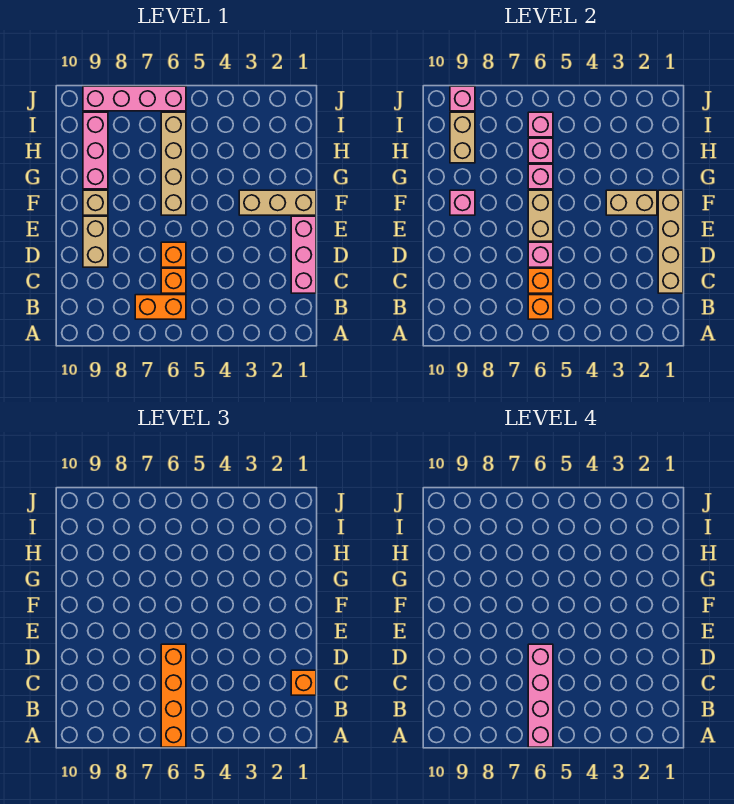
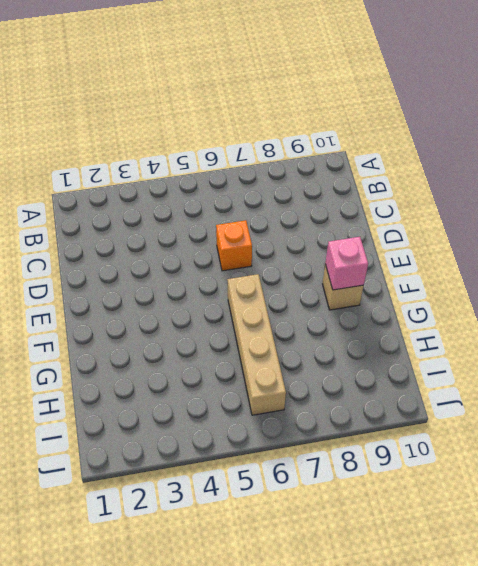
none -> orange 1x2 brick [135,295,186,319]
none -> pink 1x3 brick [291,216,316,293]
none -> orange 1x1 brick [161,268,186,293]

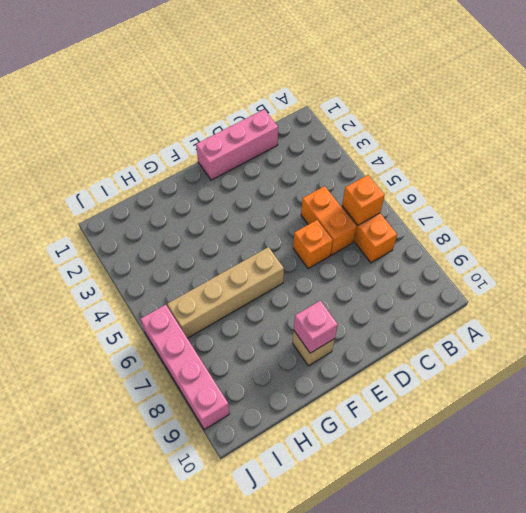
orange 1x2 brick [301,186,357,255] -> orange 1x1 brick [161,268,186,293]
none -> tan 1x2 brick [83,216,108,267]
none -> tan 1x3 brick [239,190,316,215]
none -> pink 1x3 brick [83,112,108,189]

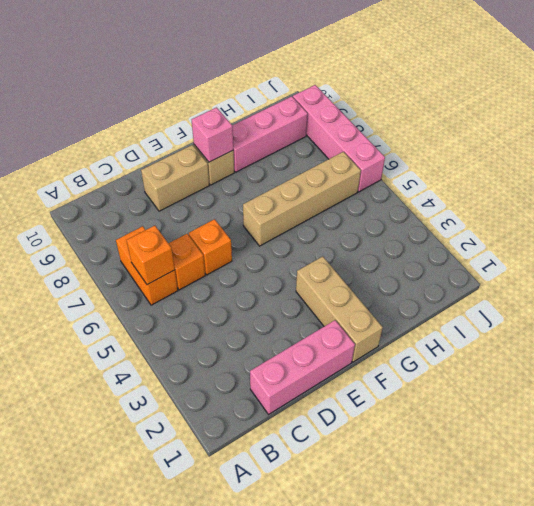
none -> tan 1x4 brick [658,190,683,293]
none -> orange 1x1 brick [528,268,553,293]
none -> pink 1x1 brick [528,242,553,267]

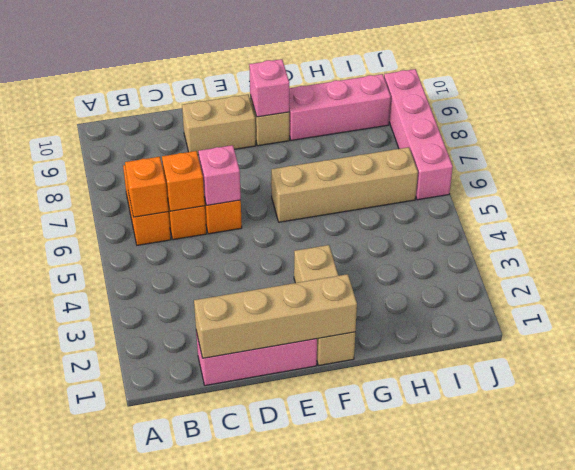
none -> tan 1x2 brick [528,190,553,241]
none -> tan 1x2 brick [606,190,657,215]
none -> pink 1x1 brick [528,164,553,189]

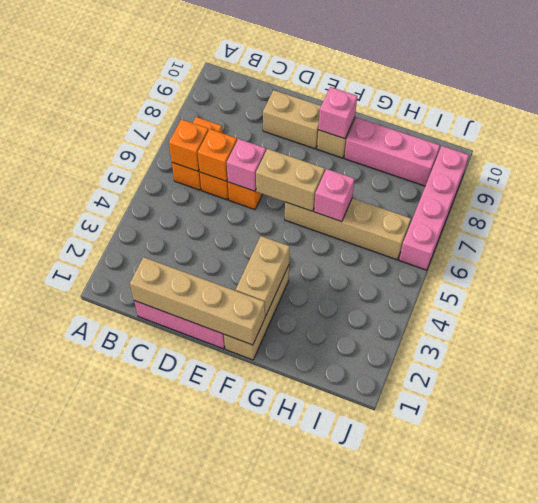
none -> pink 1x1 brick [528,138,553,163]
none -> tan 1x2 brick [450,112,475,163]
none -> pink 1x1 brick [528,112,553,137]

